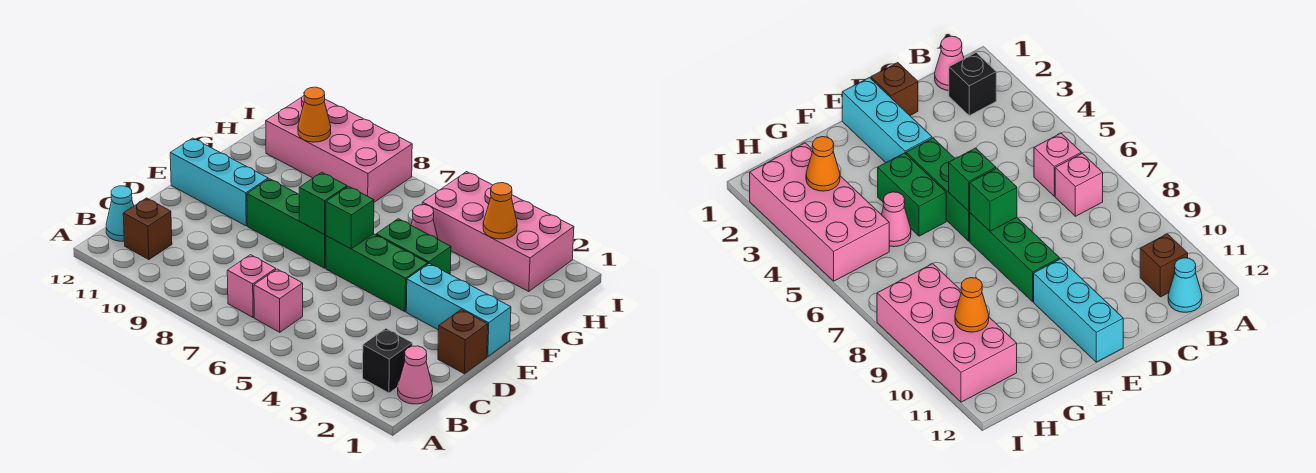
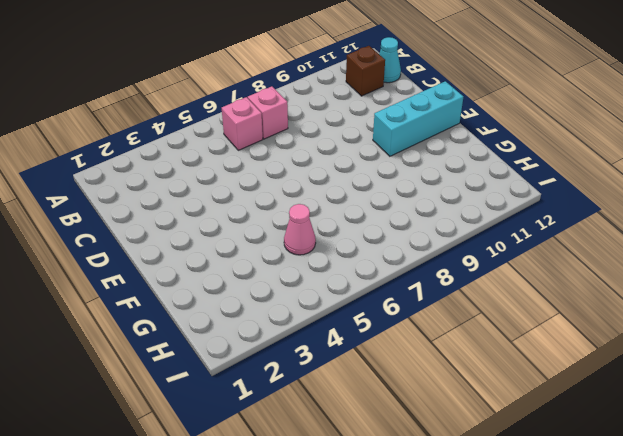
none -> pink 1x1 cone [398,346,433,404]
none -> black 1x1 brick [363,329,412,393]
none -> brown 1x1 brick [438,310,488,374]

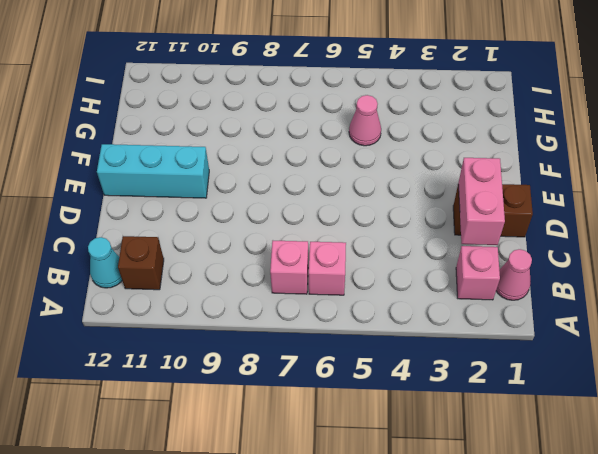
pink 1x1 brick [456,246,500,300] -> black 1x1 brick [363,329,412,393]
pink 1x2 brick [458,158,505,245] -> none
brown 1x2 brick [453,184,533,237] -> brown 1x1 brick [438,310,488,374]
none -> cyan 1x3 brick [406,264,511,357]
none -> green 1x3 brick [326,234,428,312]
none -> green 1x3 brick [247,179,326,268]

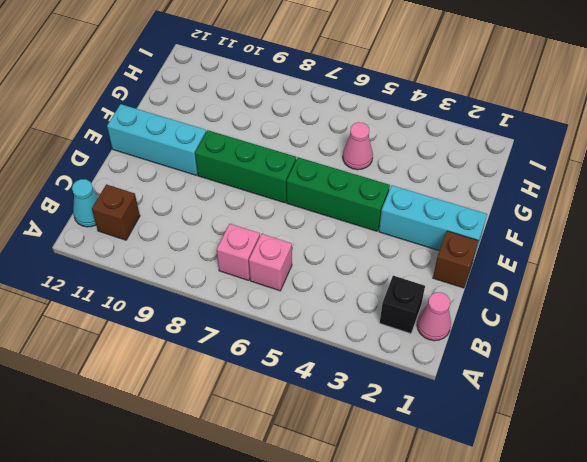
none -> green 1x2 brick [376,219,451,274]
none -> pink 2x4 brick [422,172,574,291]
none -> pink 2x4 brick [266,96,412,202]

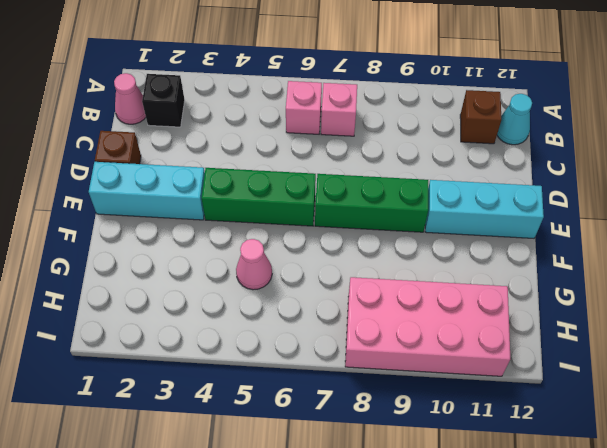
none -> green 1x2 brick [376,219,451,274]
none -> pink 2x4 brick [422,172,574,291]
none -> green 1x1 brick [326,186,374,249]

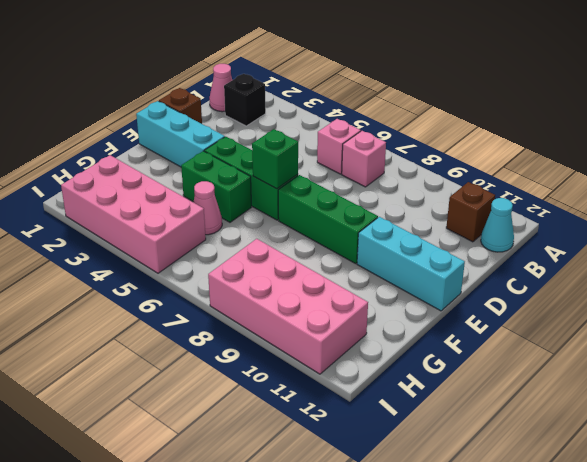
none -> green 1x1 brick [299,172,347,235]
none -> orange 1x1 cone [483,183,517,239]
none -> orange 1x1 cone [298,87,331,142]

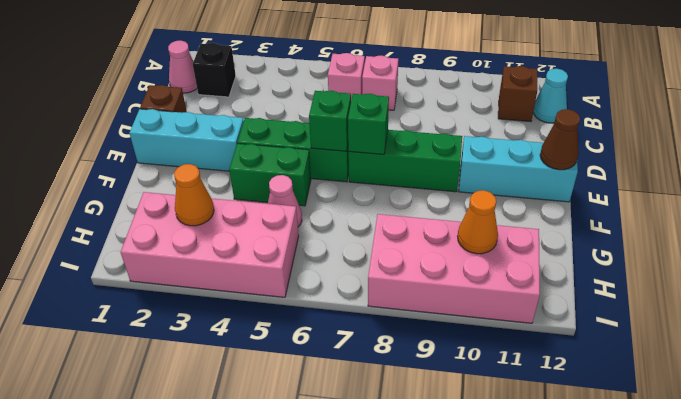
brown 1x1 cone [540,109,580,170] -> none

